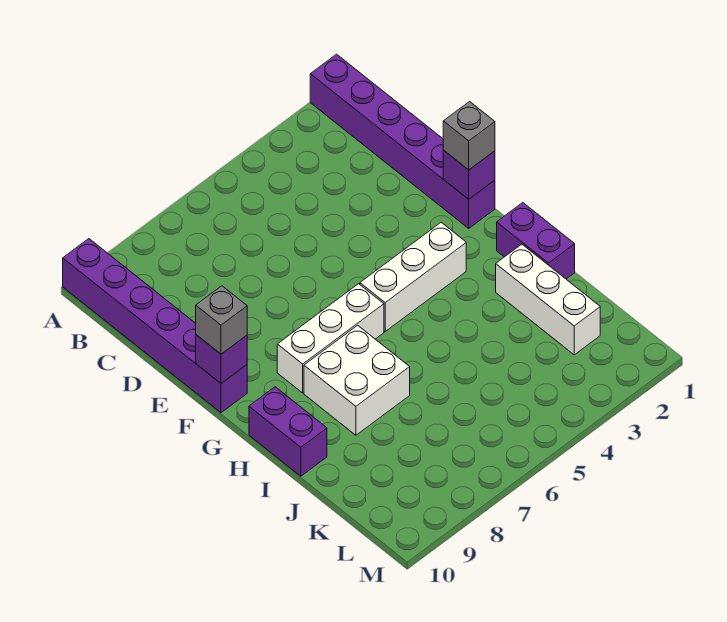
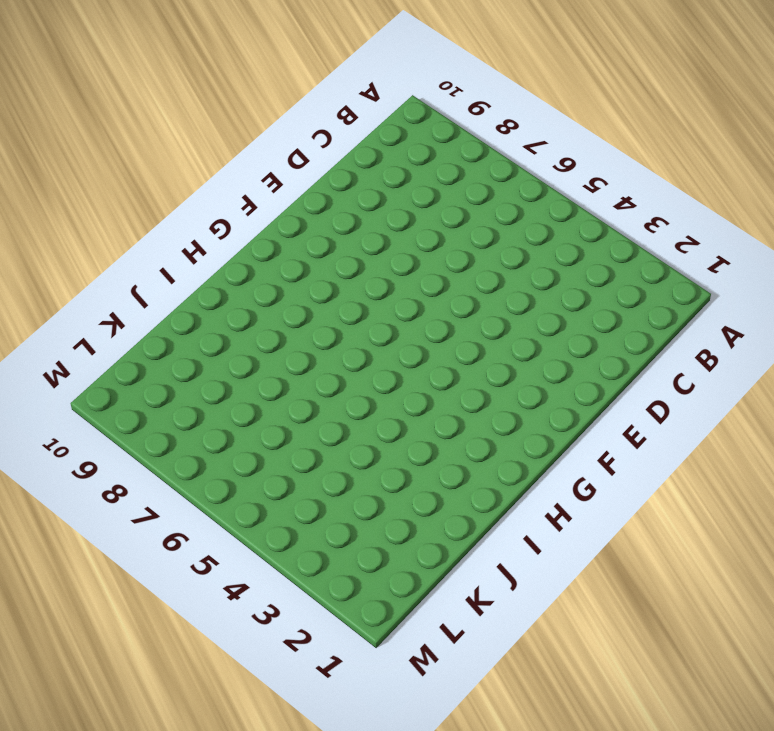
none -> purple 1x6 brick [310,54,495,228]
none -> purple 1x6 brick [63,239,247,413]
none -> white 1x3 brick [360,222,466,331]

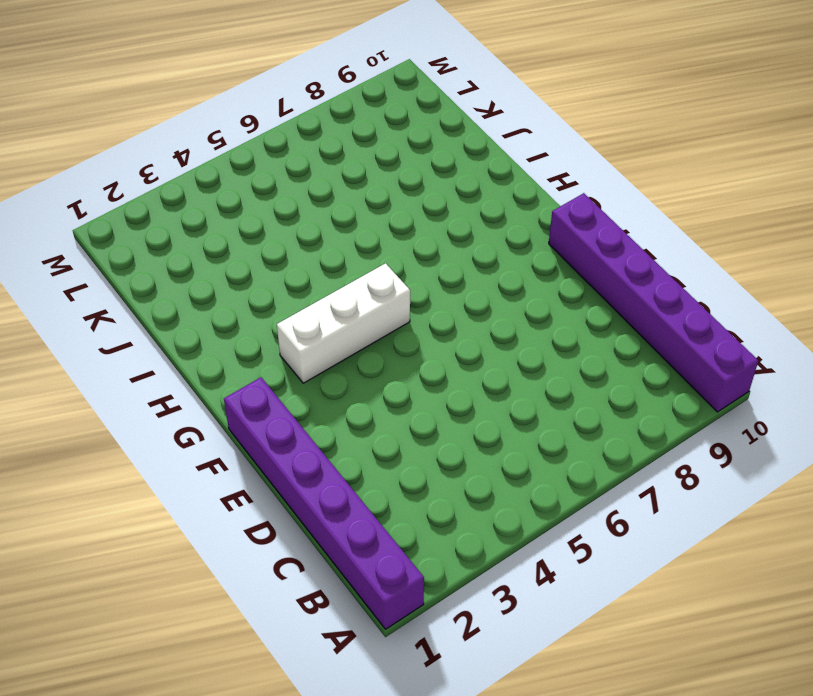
none -> white 1x3 brick [277,284,384,393]
none -> purple 1x2 brick [497,203,575,279]
none -> white 2x2 brick [304,325,410,435]

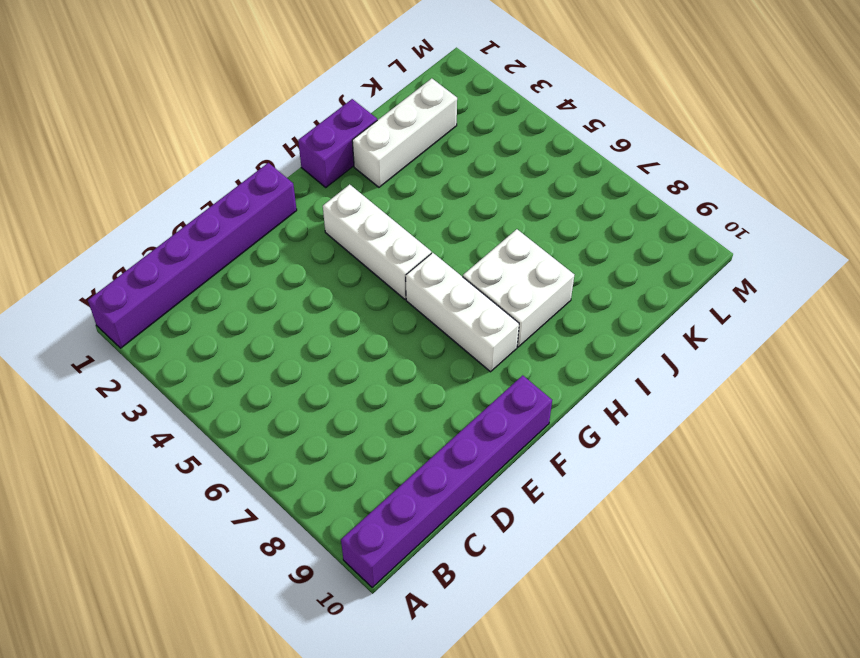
none -> purple 1x2 brick [249,387,327,476]
none -> purple 1x1 brick [443,150,495,199]
none -> purple 1x1 brick [196,335,247,383]

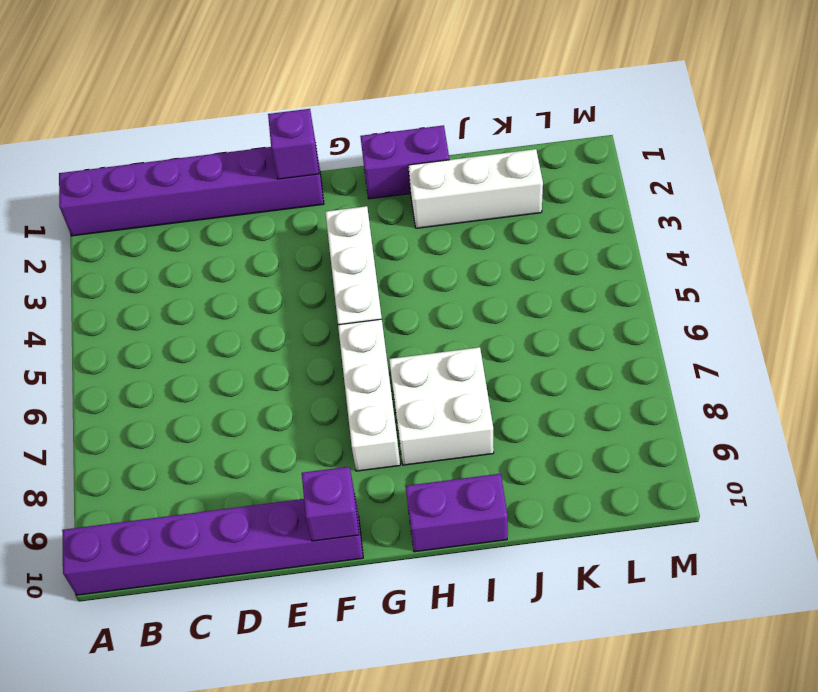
none -> grey 1x1 brick [443,102,495,170]
none -> grey 1x1 brick [196,286,247,354]

